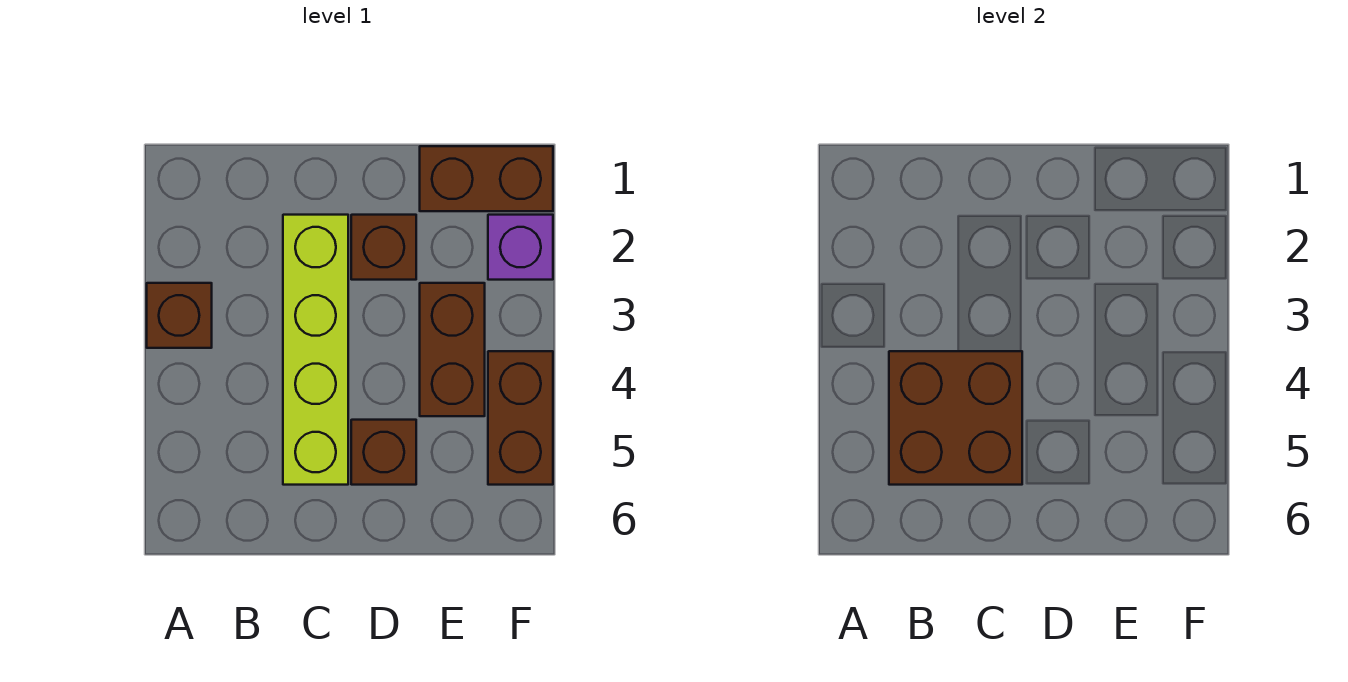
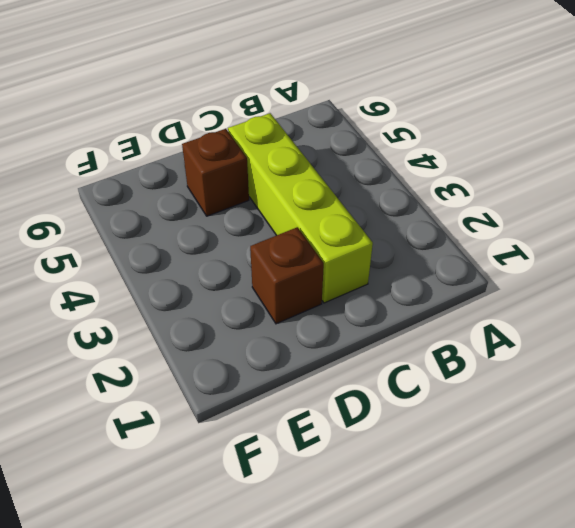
none -> brown 1x1 brick [147,283,212,348]
none -> brown 1x2 brick [420,146,553,211]

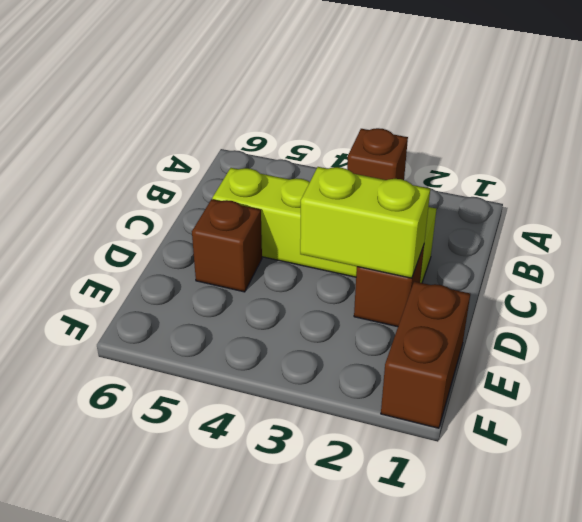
lime 1x2 brick [300,167,430,278] -> none
none -> brown 1x2 brick [420,283,485,416]
none -> purple 1x1 brick [488,215,553,280]

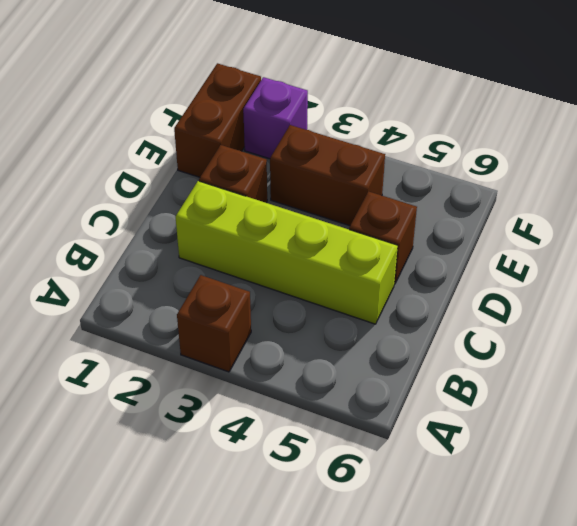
none -> brown 1x2 brick [488,351,553,485]
none -> brown 2x2 brick [889,351,1022,485]

